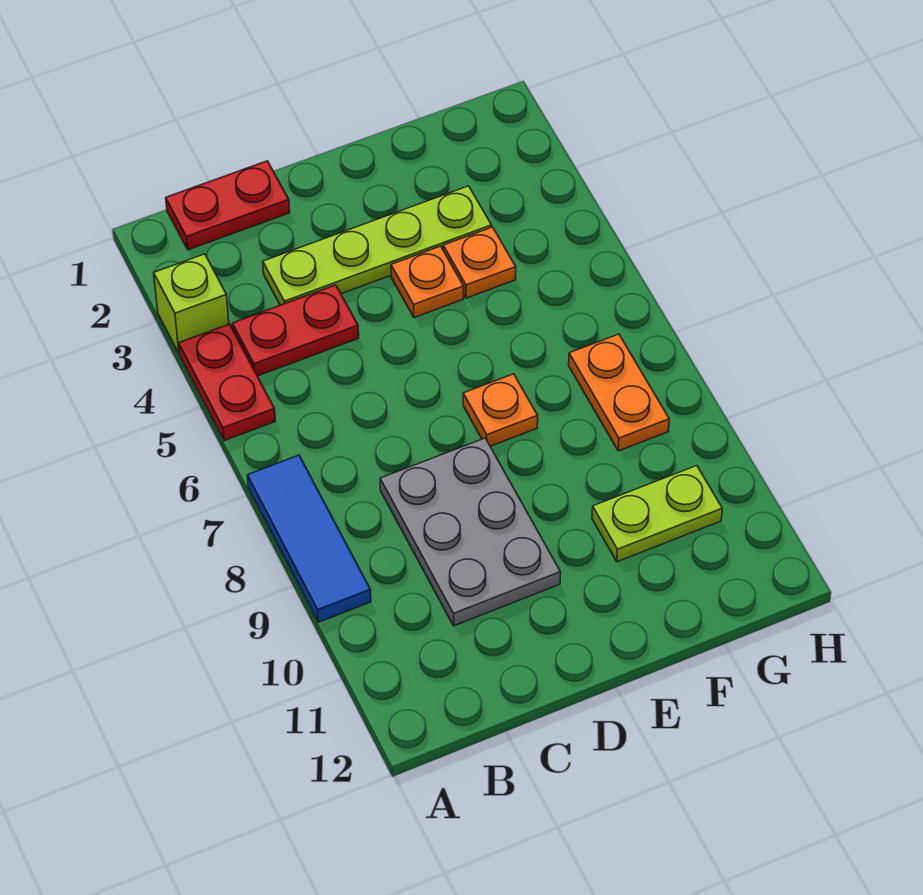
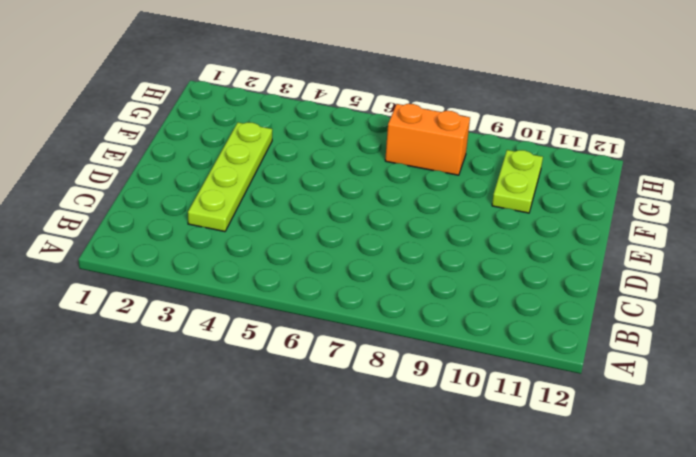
orange 1x2 brick [385,104,470,175] -> orange 1x2 plate [569,334,669,451]
none -> lime 1x1 brick [154,254,229,354]
none -> red 1x2 plate [179,324,275,441]
none -> blue 1x3 tile [247,455,371,622]

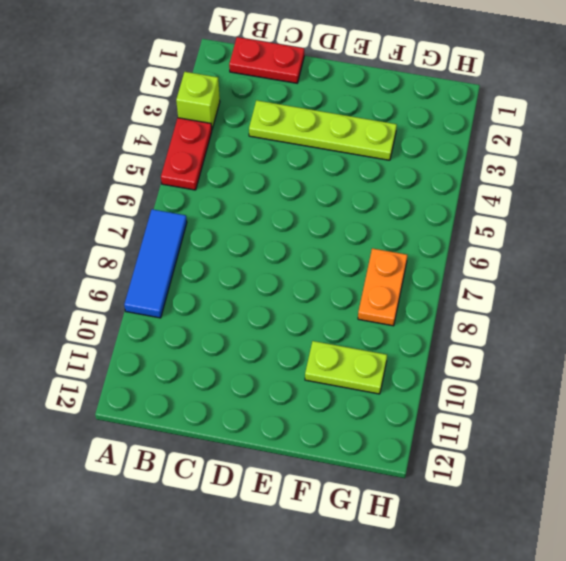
none -> red 1x2 plate [232,285,359,376]
none -> grey 2x3 plate [380,438,561,626]
none -> orange 1x1 plate [391,246,464,318]

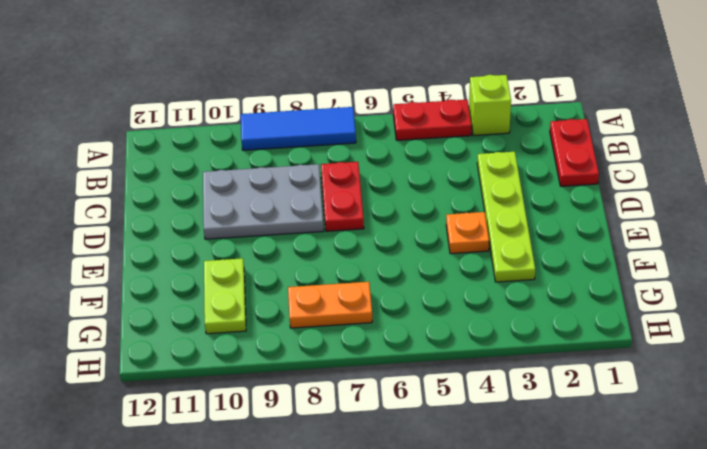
red 1x2 plate [321,162,364,231] -> red 1x2 plate moved to [232,285,359,376]
none -> orange 1x1 plate [463,374,538,446]
none -> orange 1x1 plate [443,227,516,298]

